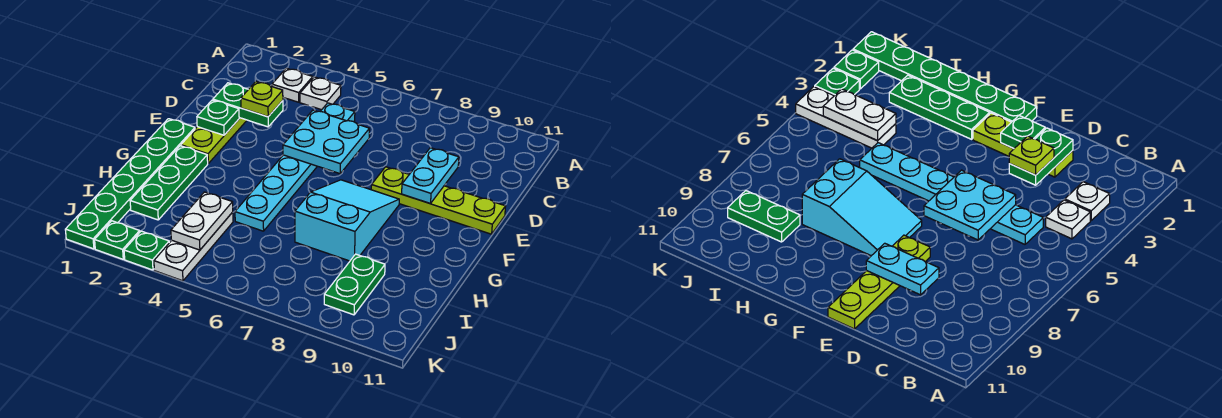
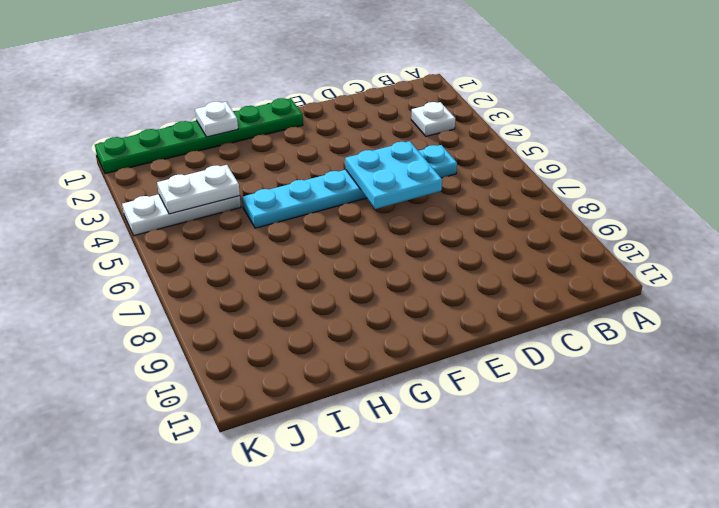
white 1x1 plate [195,102,238,137] -> white 1x1 plate moved to [300,77,341,110]
none -> lime 1x3 plate [181,118,247,163]
none -> lime 1x4 plate [371,167,506,234]
none -> cyan 2x3 slope [295,180,399,261]

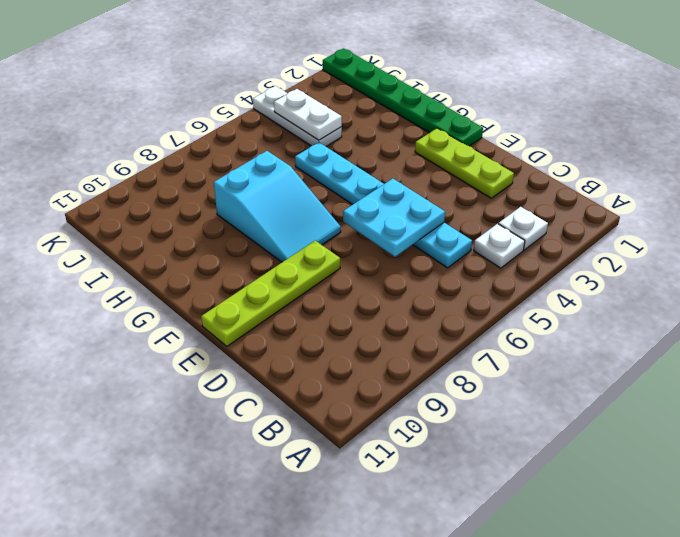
none -> green 1x3 plate [130,146,208,220]
none -> green 1x2 plate [324,254,385,315]
none -> green 1x1 plate [95,221,140,259]

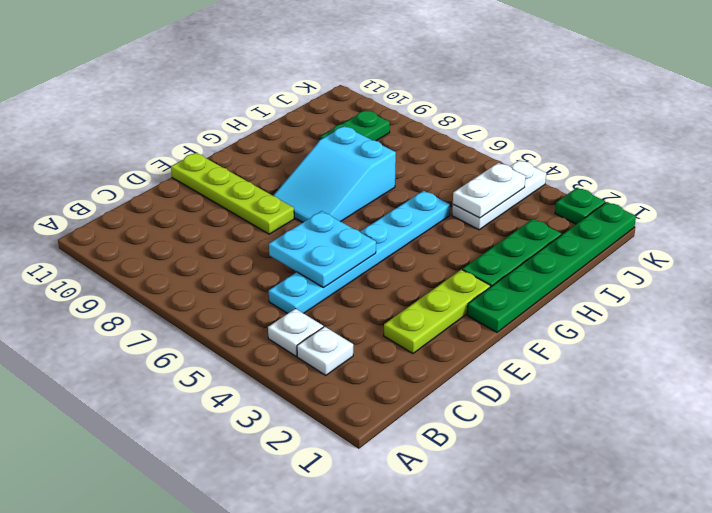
none -> green 1x1 plate [124,231,169,270]
none -> green 1x2 plate [213,83,283,127]
none -> cyan 1x2 plate [402,148,459,203]

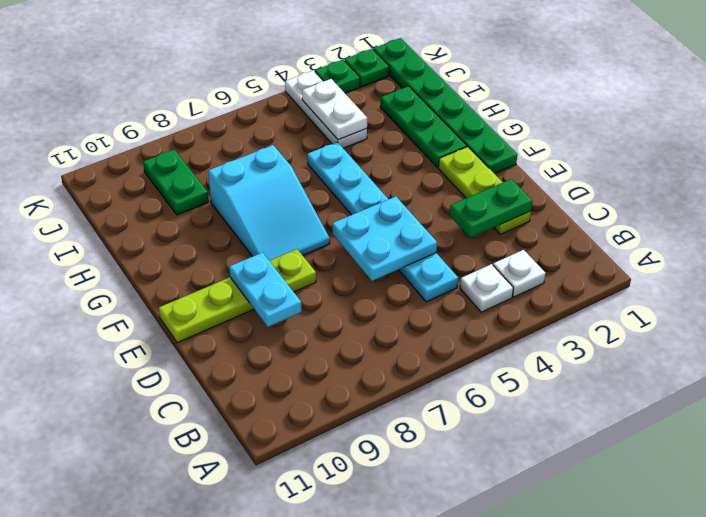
none -> green 1x1 plate [197,100,239,135]
none -> lime 1x1 plate [241,82,283,117]

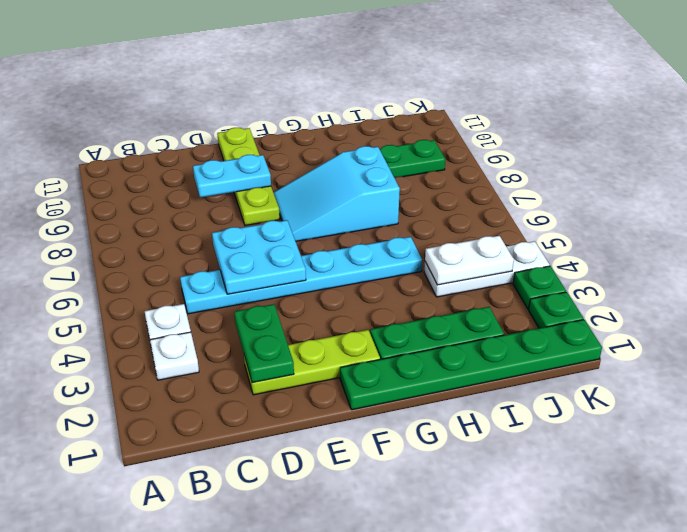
none -> green 1x1 plate [197,100,239,135]
none -> lime 1x1 plate [241,82,283,117]

